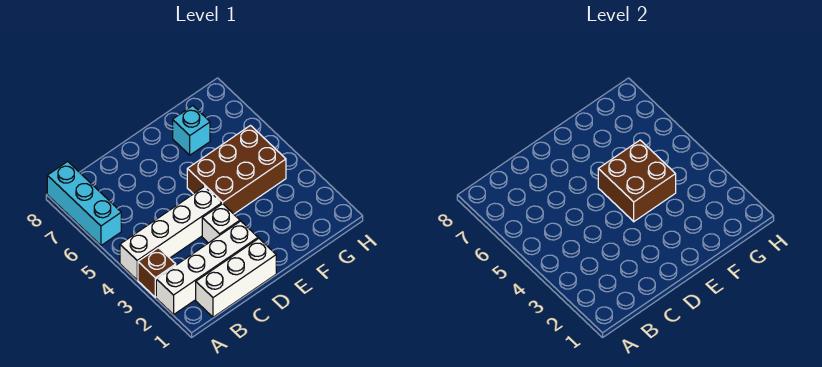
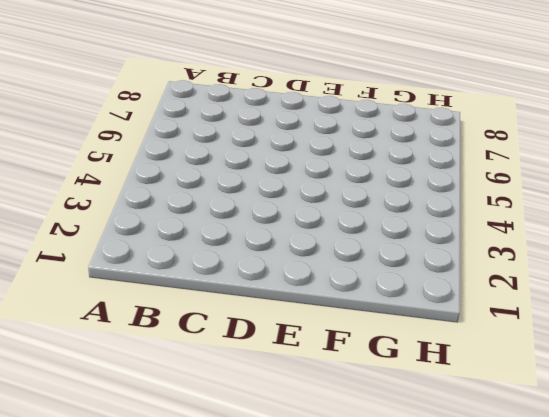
none -> white 1x4 brick [156,221,258,315]
none -> brown 1x1 brick [138,248,176,297]

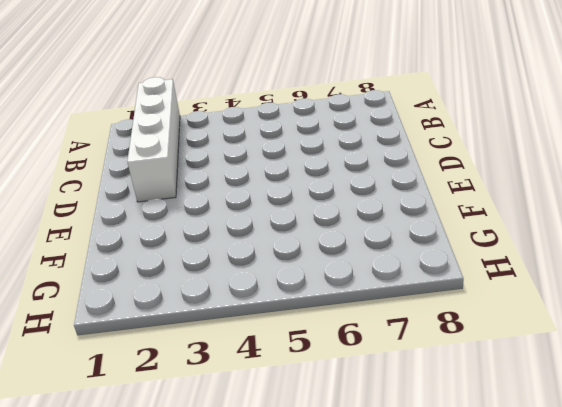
none -> brown 1x1 brick [138,248,176,297]
none -> white 1x4 brick [120,187,222,280]

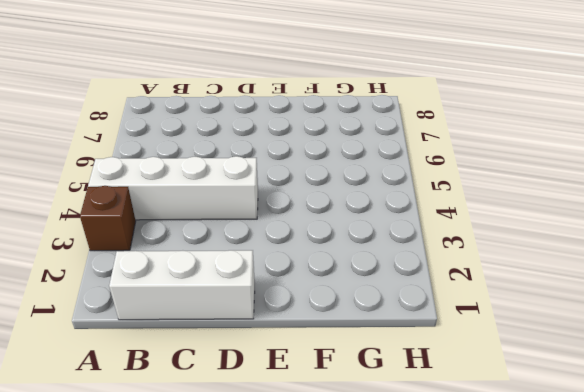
none -> white 1x4 brick [156,221,258,315]
none -> cyan 1x3 brick [47,161,121,245]

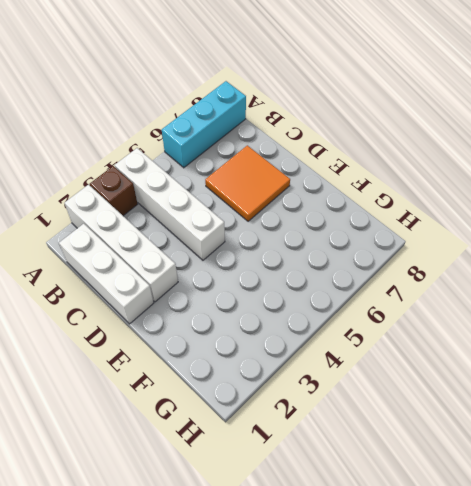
orange 2x2 tile [205,145,290,221] -> none
none -> white 1x1 brick [202,204,240,243]
none -> brown 2x3 brick [187,126,286,214]

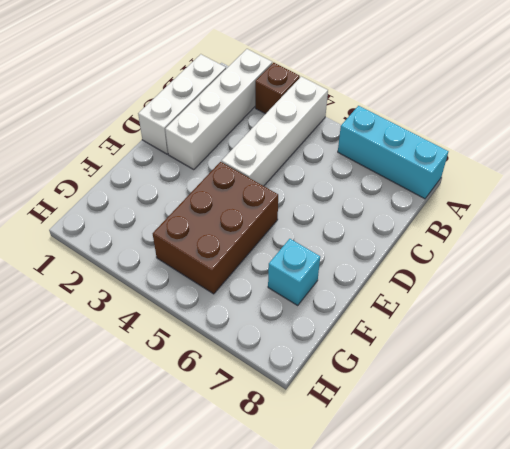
none -> white 1x1 brick [202,204,240,243]
none -> brown 2x2 brick [598,140,676,222]

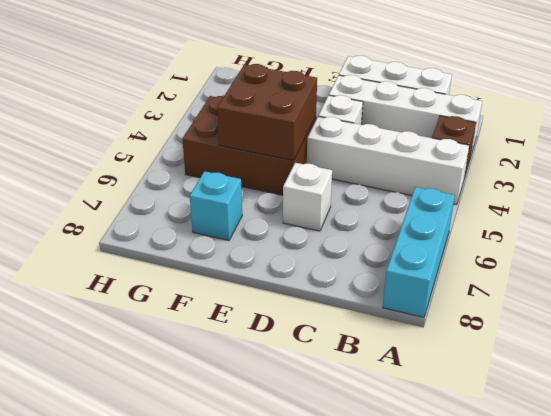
white 1x1 brick [283,163,332,231] -> none

